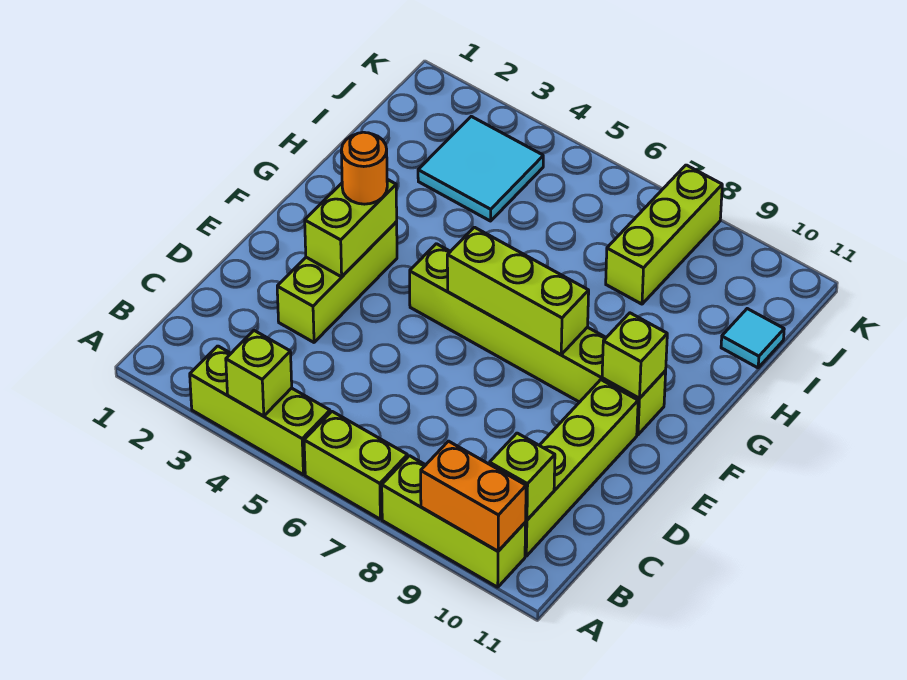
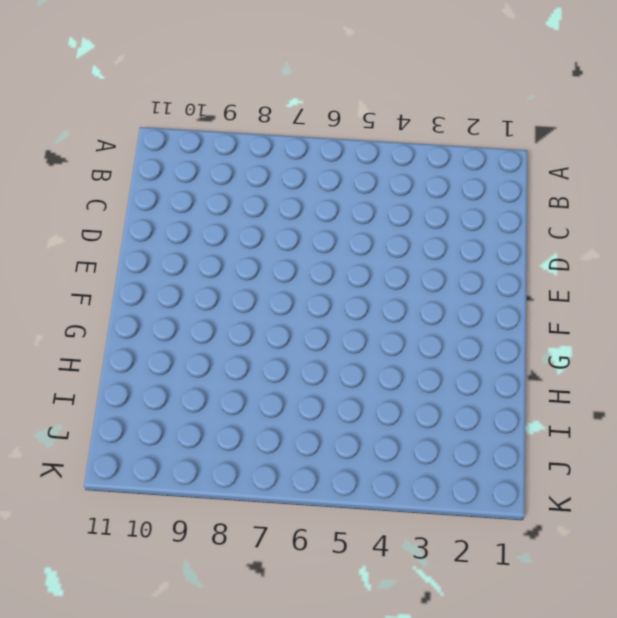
none -> lime 1x3 brick [190,346,330,475]
none -> lime 1x2 brick [304,412,408,519]
none -> lime 1x3 brick [382,456,526,587]

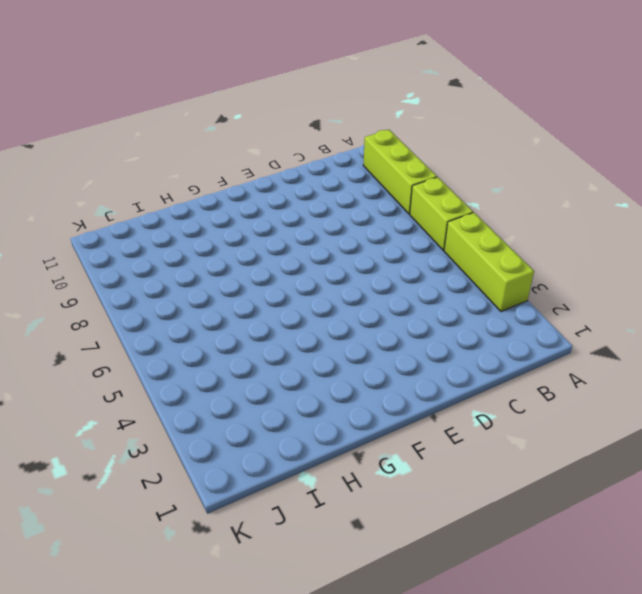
none -> lime 1x4 brick [525,380,638,556]
none -> lime 1x3 brick [277,222,397,342]
none -> lime 1x6 brick [410,244,666,435]

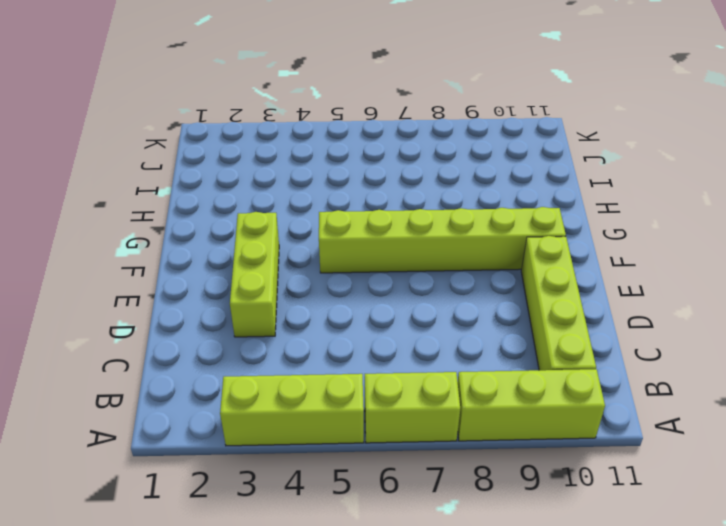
none -> cyan 2x2 tile [418,116,543,221]
none -> lime 1x3 brick [606,165,722,304]
none -> cyan 1x1 tile [721,309,784,368]

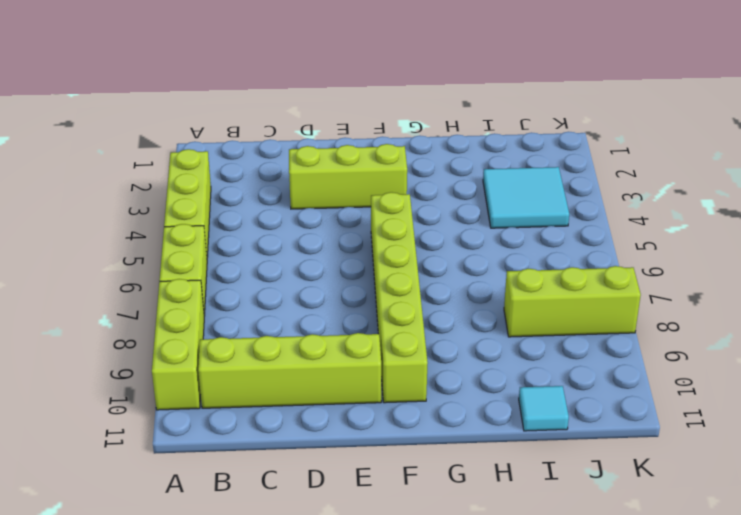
none -> lime 1x1 brick [226,331,292,416]
none -> orange 1x2 brick [421,441,526,551]
none -> lime 1x1 brick [489,433,555,520]

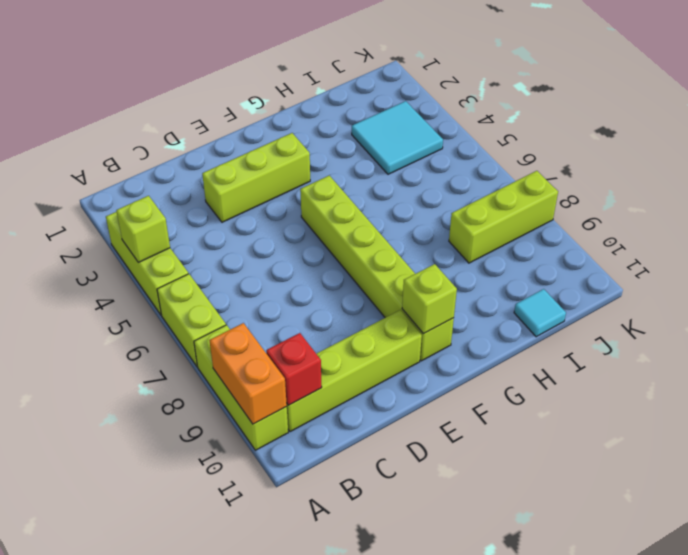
red 1x1 brick [266,333,322,405] -> lime 1x1 brick [489,433,555,520]
none -> lime 1x2 brick [305,179,397,277]
none -> lime 1x3 brick [447,227,589,355]
none -> orange 1x1 round brick [341,132,387,204]

